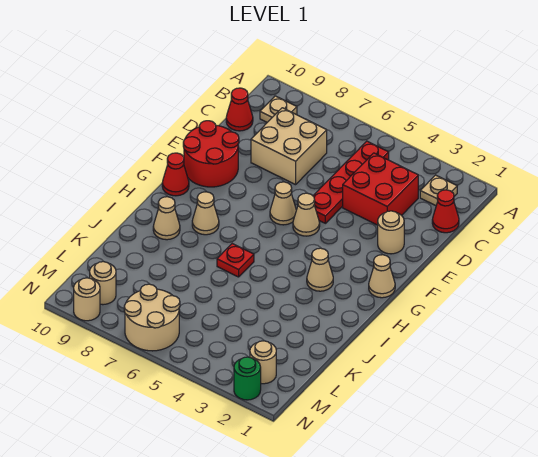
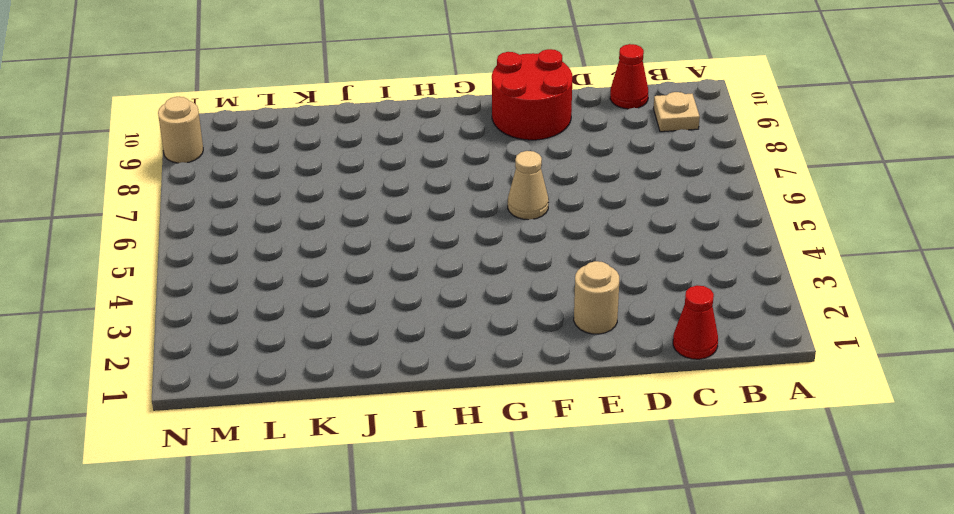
none -> tan 1x1 plate [420,175,457,206]
none -> red 1x4 plate [313,141,389,223]
none -> red 2x2 brick [343,153,418,225]

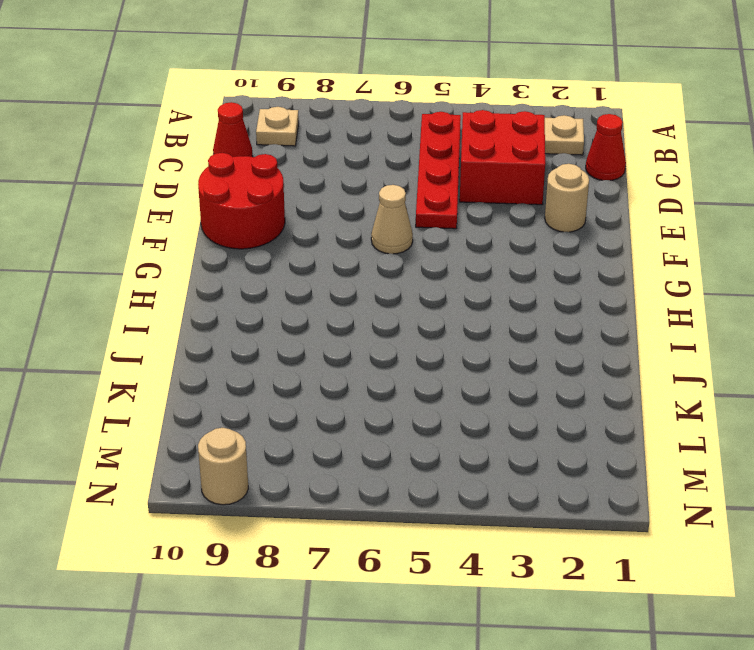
none -> tan 2x2 brick [251,108,327,185]
none -> tan 1x1 cone [293,193,320,236]
none -> tan 1x1 cone [369,255,395,298]

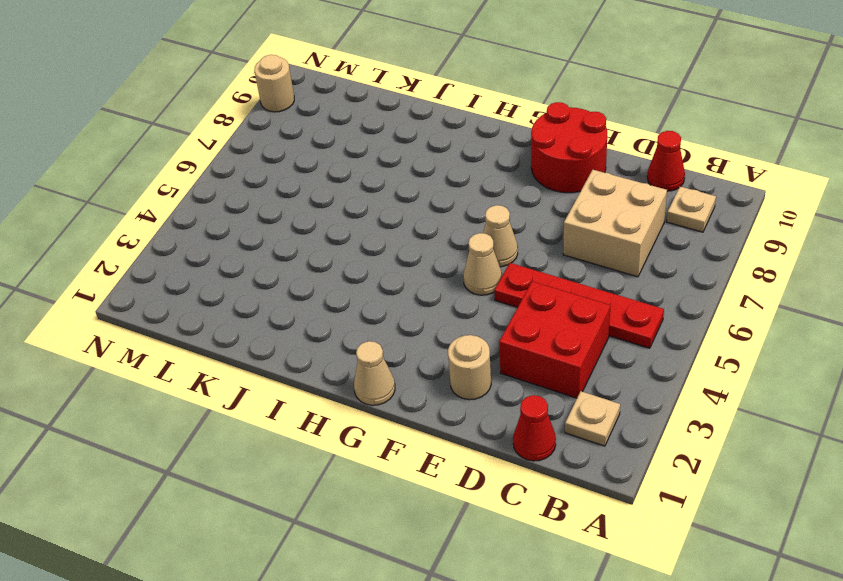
none -> red 1x1 cone [162,153,189,196]
none -> tan 1x1 cone [307,248,333,291]
none -> tan 1x1 cone [192,192,219,235]

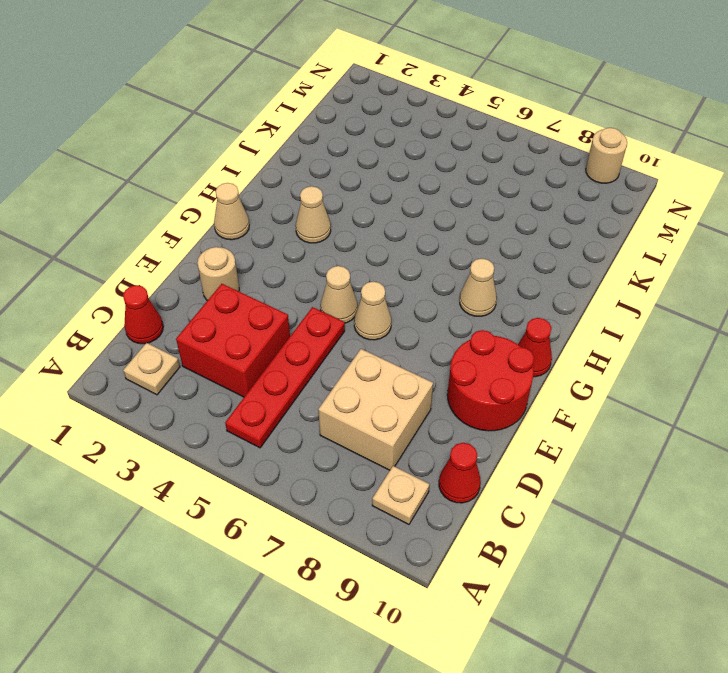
none -> red 1x1 plate [217,244,254,277]
none -> tan 1x1 cone [153,197,180,240]
none -> tan 1x1 round brick [250,341,276,384]

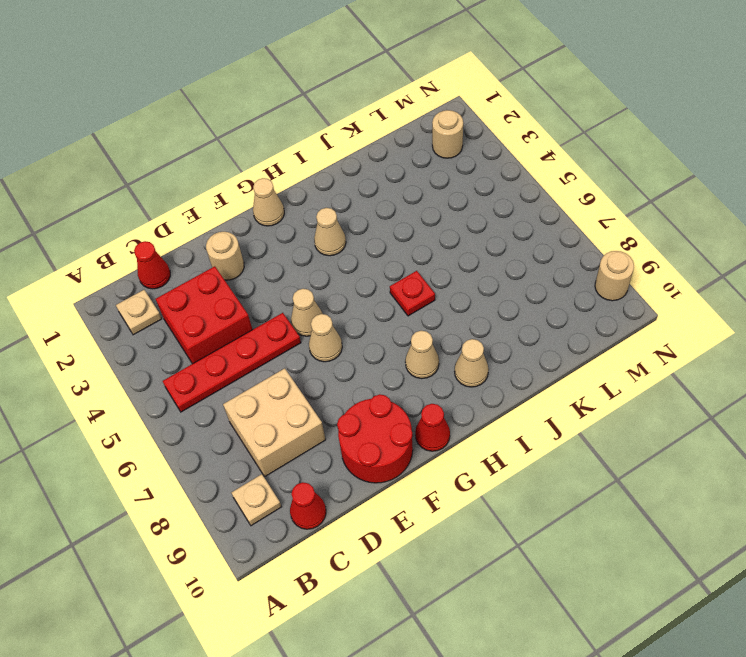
none -> tan 2x2 round brick [124,284,180,351]
none -> tan 1x1 round brick [90,262,116,305]
none -> green 1x1 round brick [234,357,261,400]

